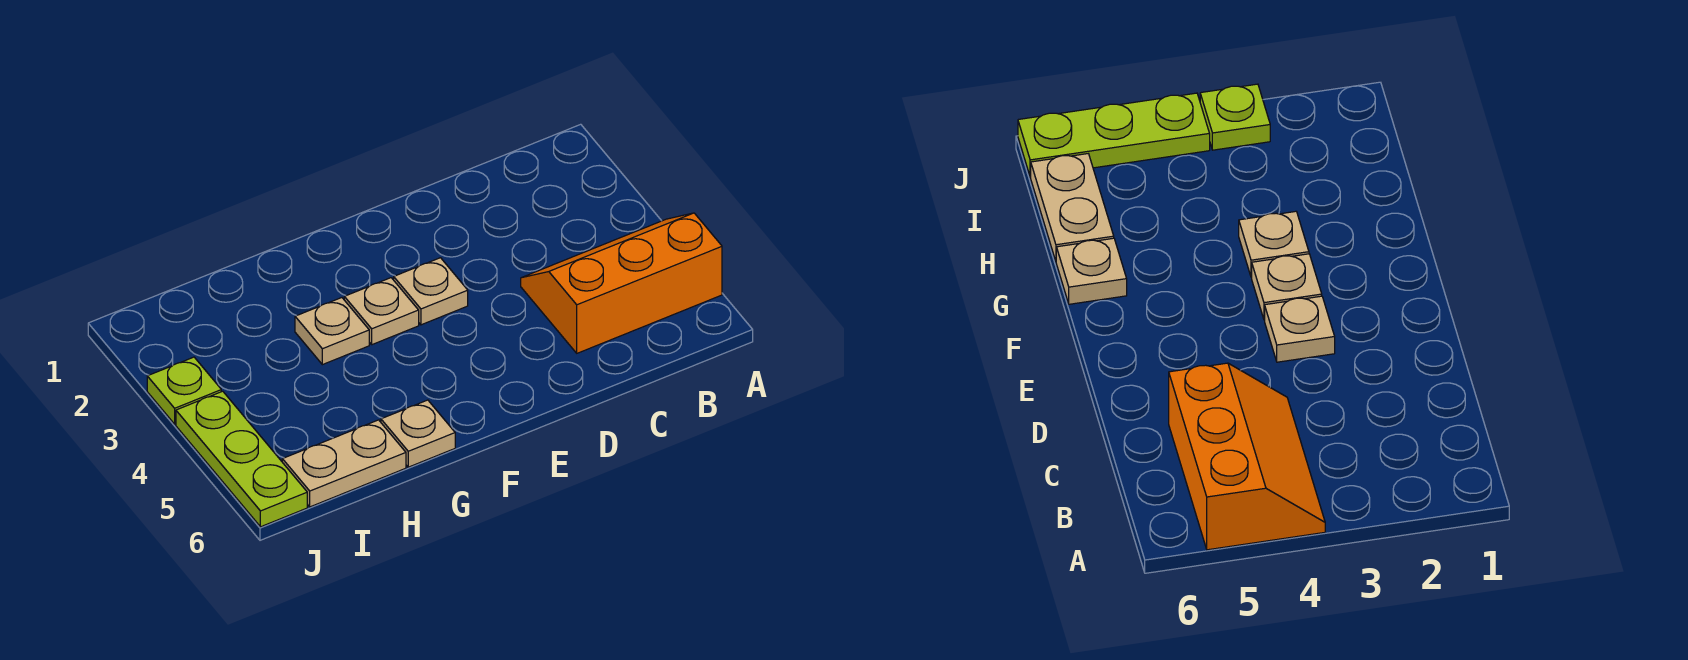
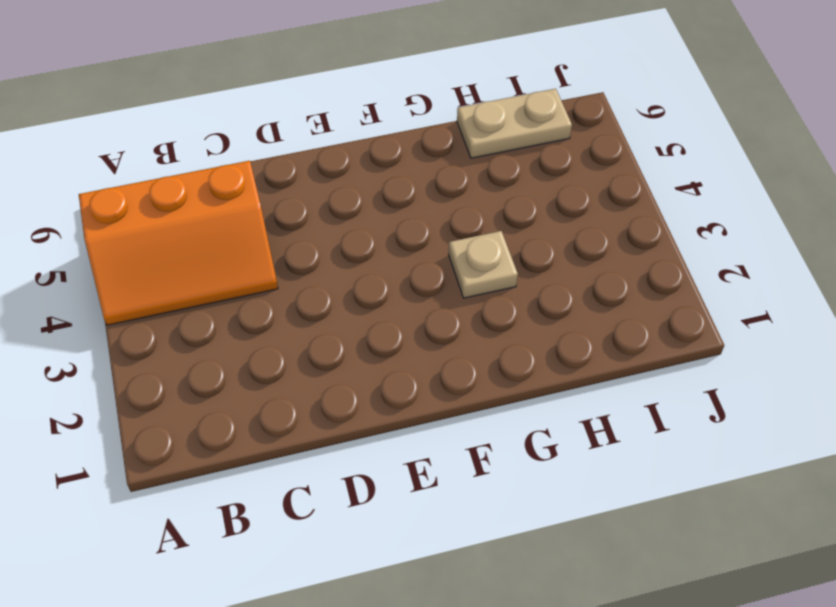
none -> tan 1x1 plate [394,258,468,325]
none -> tan 1x1 plate [344,278,419,345]

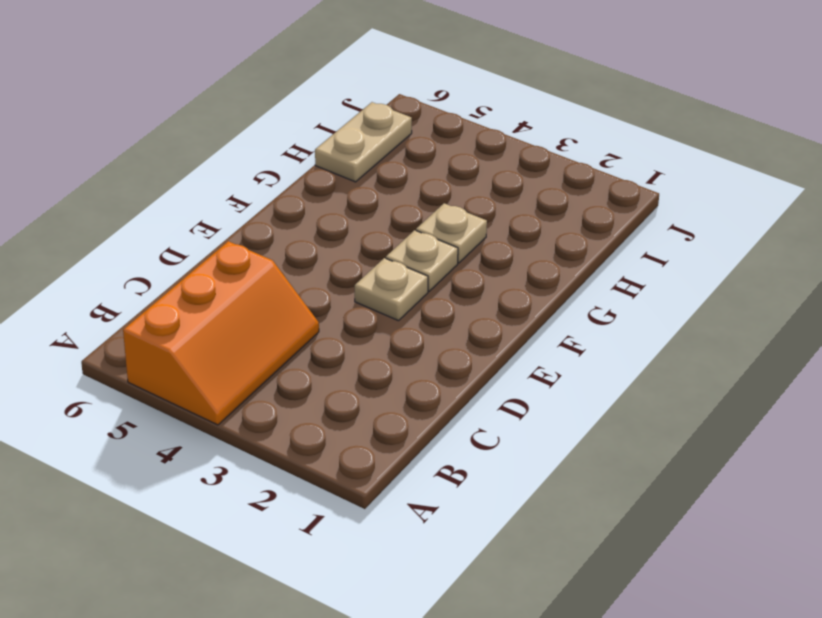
none -> tan 1x1 plate [381,400,455,467]
none -> lime 1x1 plate [147,357,221,424]

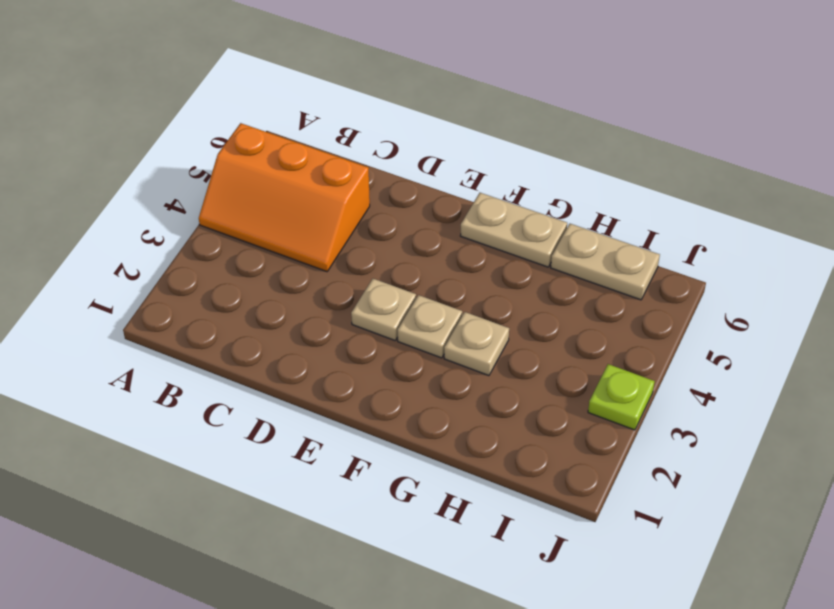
tan 1x2 plate [460,193,567,267] -> tan 1x1 plate [381,400,455,467]
none -> lime 1x3 plate [176,391,307,527]

